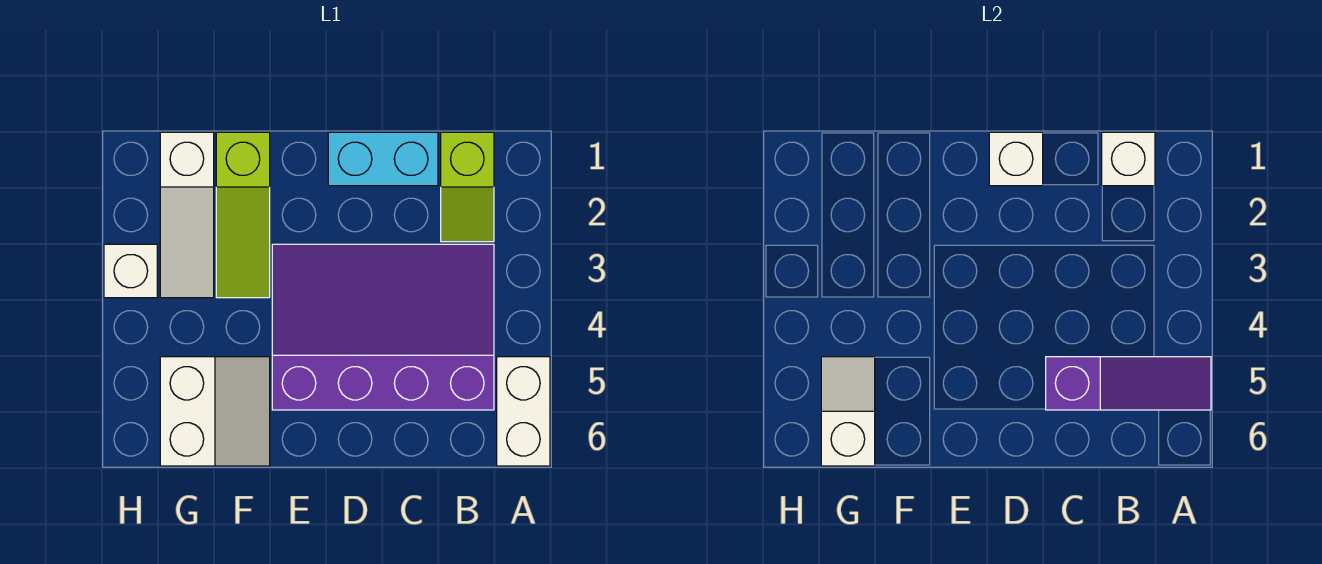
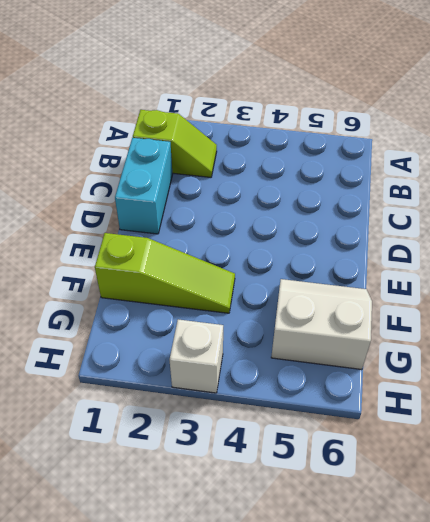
none -> white 1x2 brick [497,357,550,466]
none -> purple 3x4 slope [272,244,494,410]
none -> white 1x3 slope [160,132,214,298]

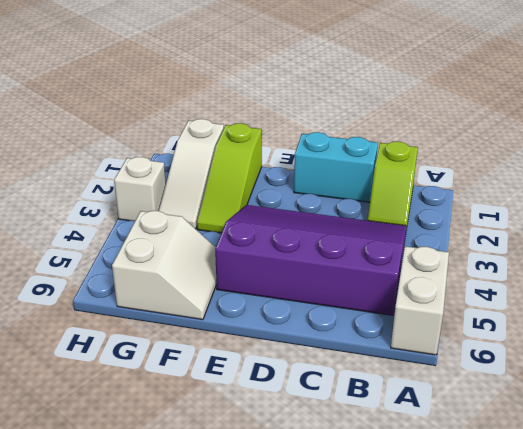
none -> purple 1x3 slope [1046,357,1211,410]
none -> white 1x1 brick [1102,132,1155,186]
none -> white 1x1 brick [989,132,1043,186]

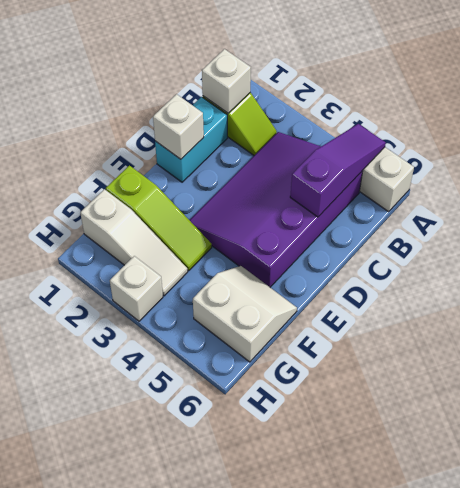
none -> white 1x2 slope [821,357,875,466]

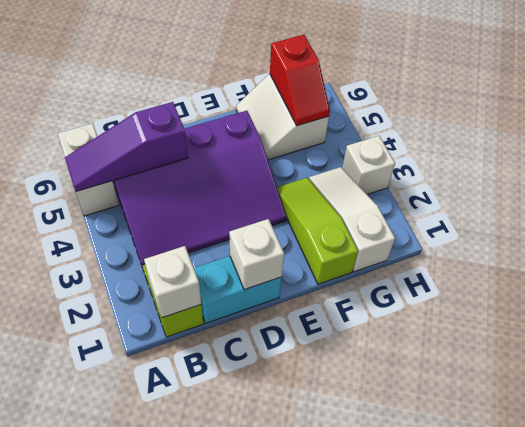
red 1x2 slope [270,35,330,126] -> white 1x2 slope [821,357,875,466]

